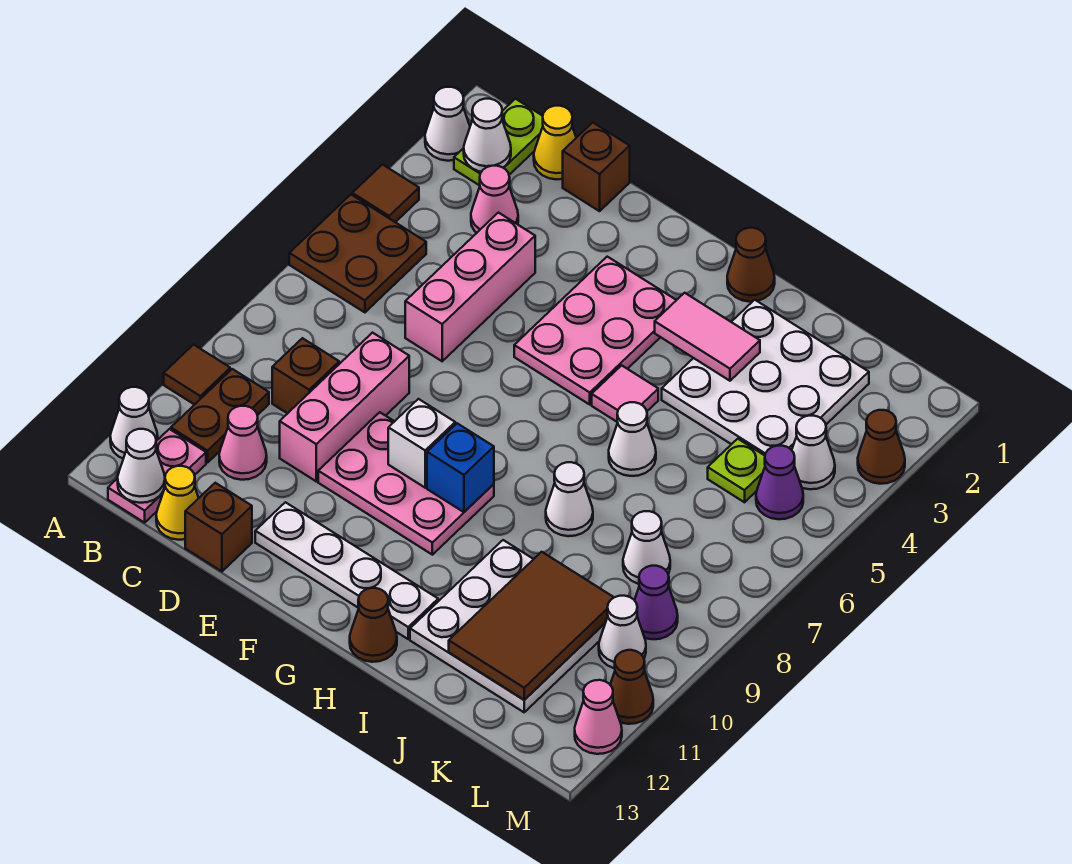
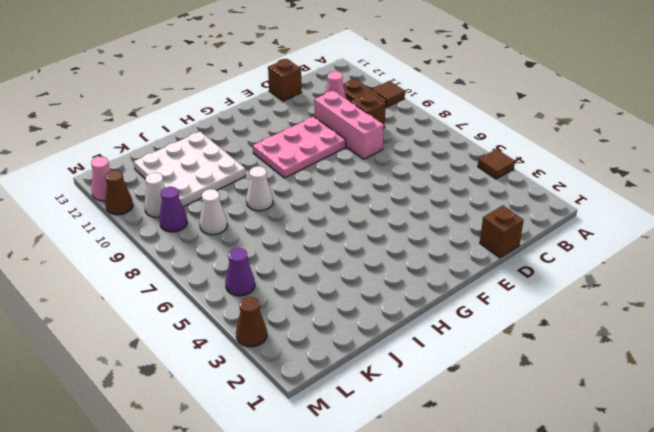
none -> white 1x1 cone [425,87,470,161]
none -> brown 2x2 plate [289,195,426,312]
none -> white 1x1 cone [110,387,158,459]
none -> lime 1x2 plate [454,99,543,186]

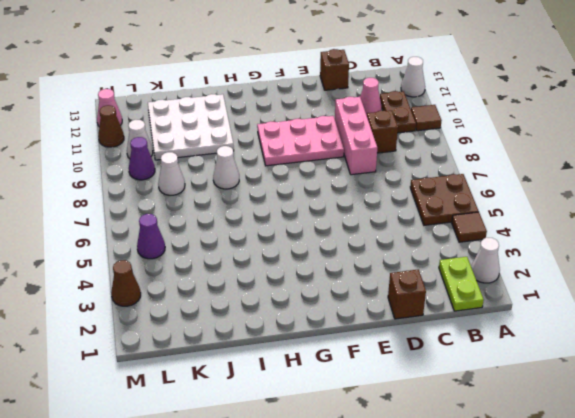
none -> pink 1x2 plate [108,429,206,523]
none -> yellow 1x1 cone [534,106,576,180]
none -> pink 1x1 cone [471,166,518,233]
none -> yellow 1x1 cone [156,466,198,540]

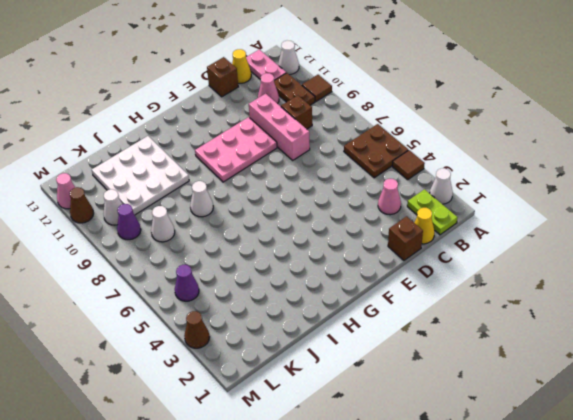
none -> pink 1x3 brick [405,213,535,361]
none -> white 1x4 plate [255,502,438,639]
none -> pink 2x3 plate [514,257,676,404]
none -> brown 1x1 cone [727,228,775,302]

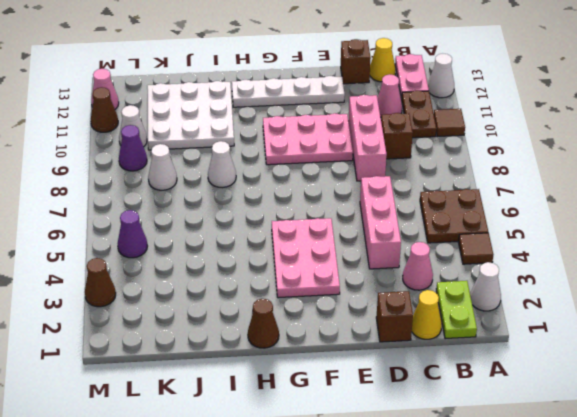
none -> pink 1x1 tile [592,365,658,422]
none -> brown 1x1 cone [350,588,397,662]
none -> white 3x3 plate [662,300,869,455]
none -> white 1x1 cone [609,402,656,476]

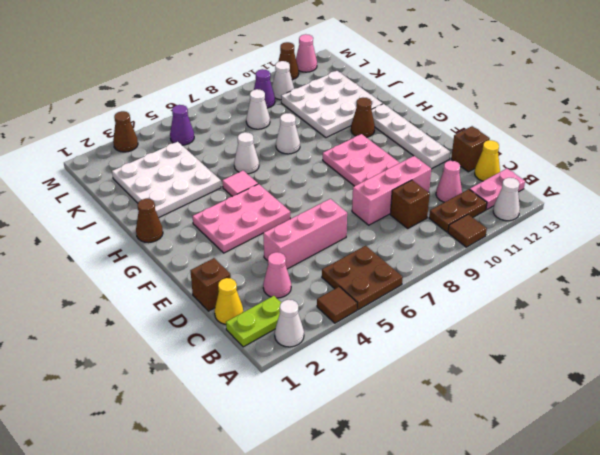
brown 1x1 cone [351,98,375,137] -> brown 1x1 cone moved to [350,588,397,662]
none -> lime 1x1 plate [708,439,765,502]
none -> white 1x1 cone [792,416,835,489]
none -> white 1x1 cone [464,99,511,172]
none -> white 1x1 cone [118,429,165,503]

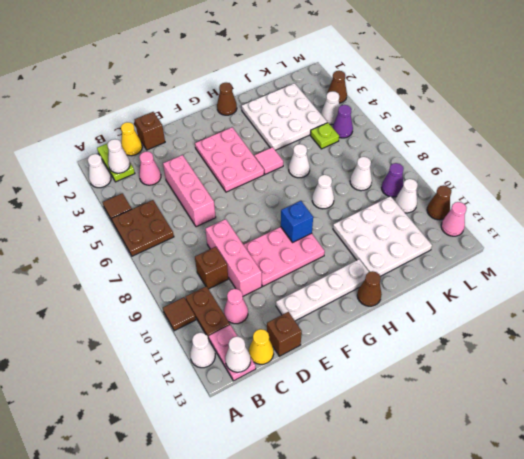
none -> white 1x1 brick [388,399,455,488]
none -> pink 1x2 tile [655,293,760,381]
none -> brown 2x3 tile [449,552,614,700]

